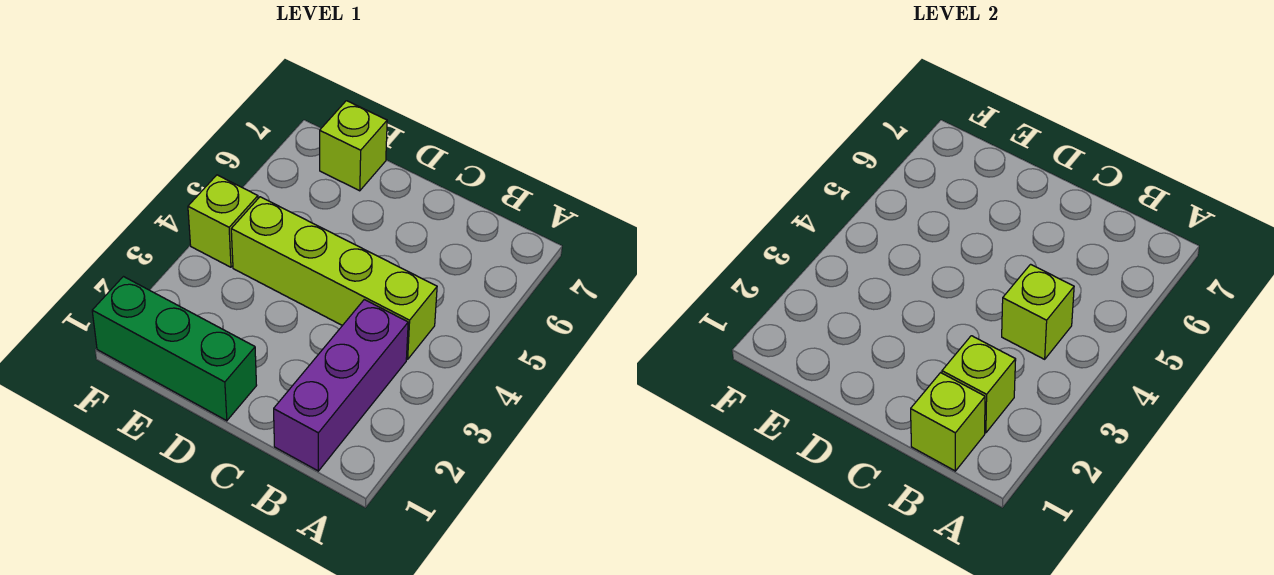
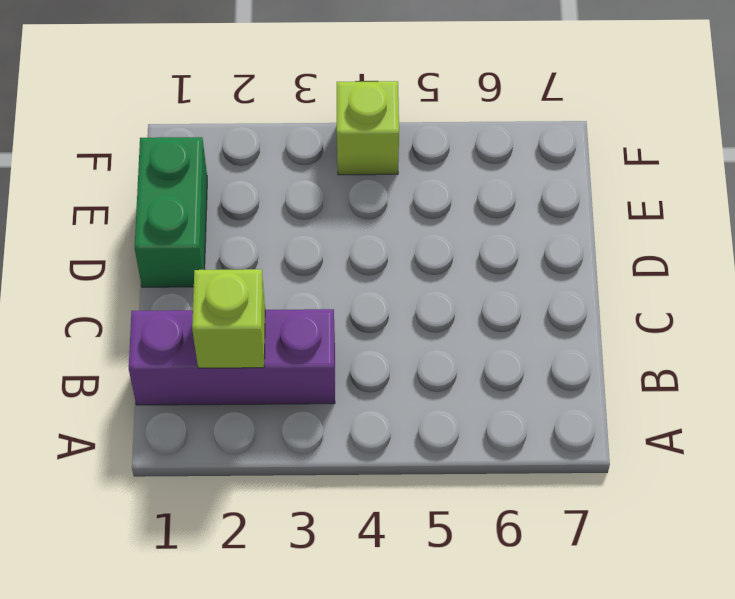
green 1x2 brick [135,137,207,287] -> green 1x3 brick [92,277,257,421]
none -> lime 1x4 brick [231,197,437,359]
none -> lime 1x1 brick [320,101,387,191]

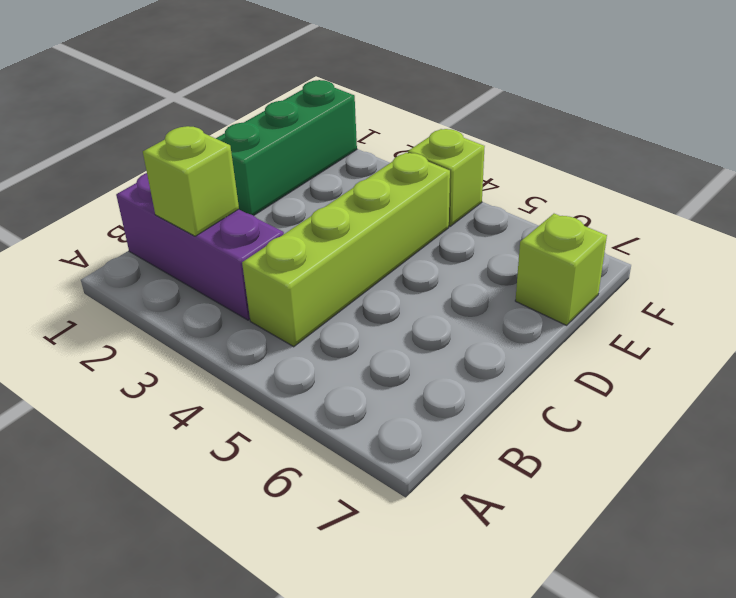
none -> lime 1x1 brick [911,373,985,471]
none -> lime 1x1 brick [1002,264,1074,359]

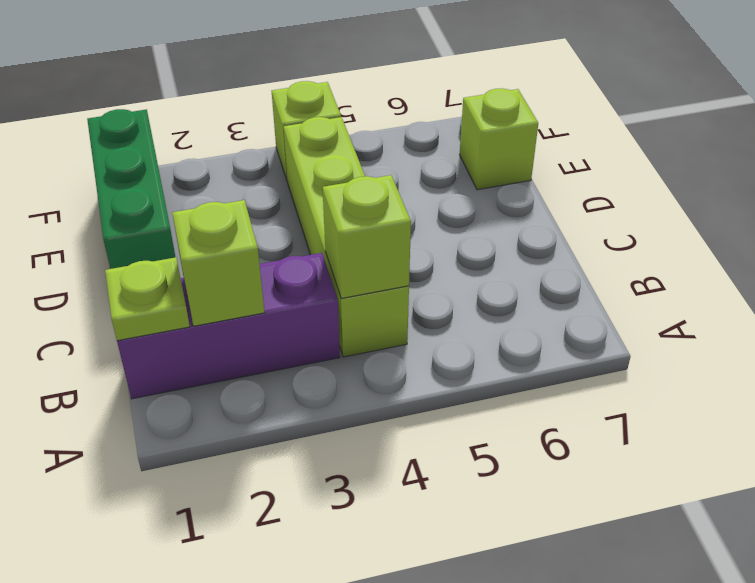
lime 1x1 plate [105,257,190,341] -> lime 1x1 brick [911,373,985,471]

